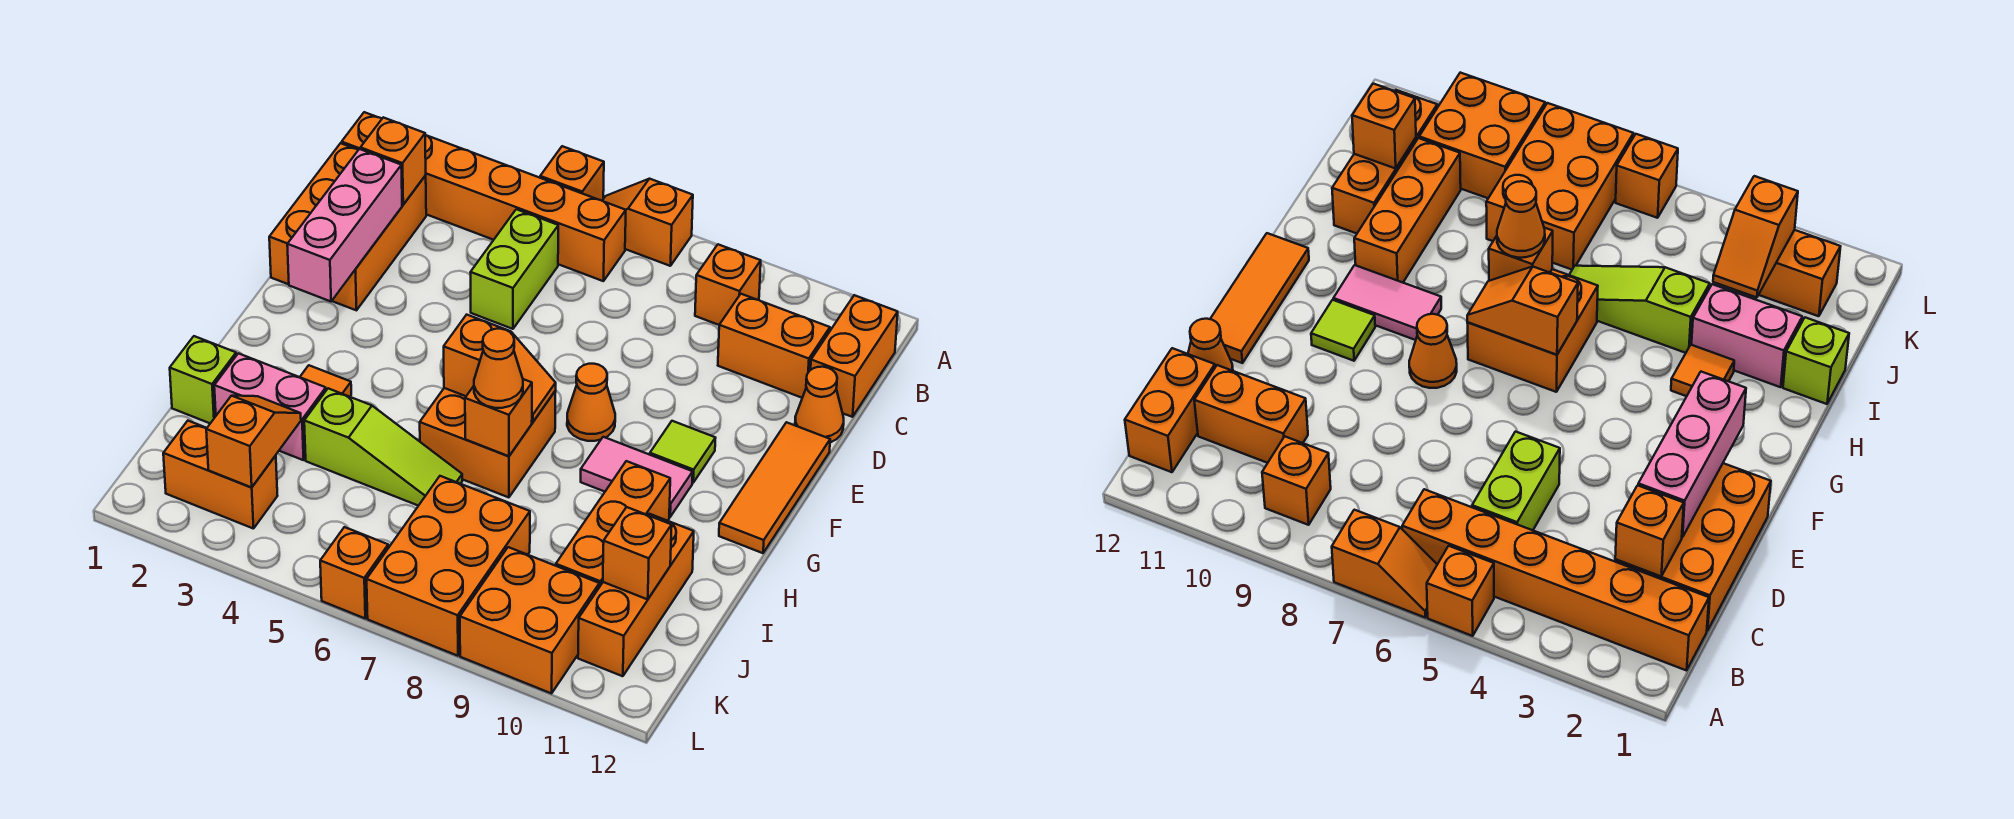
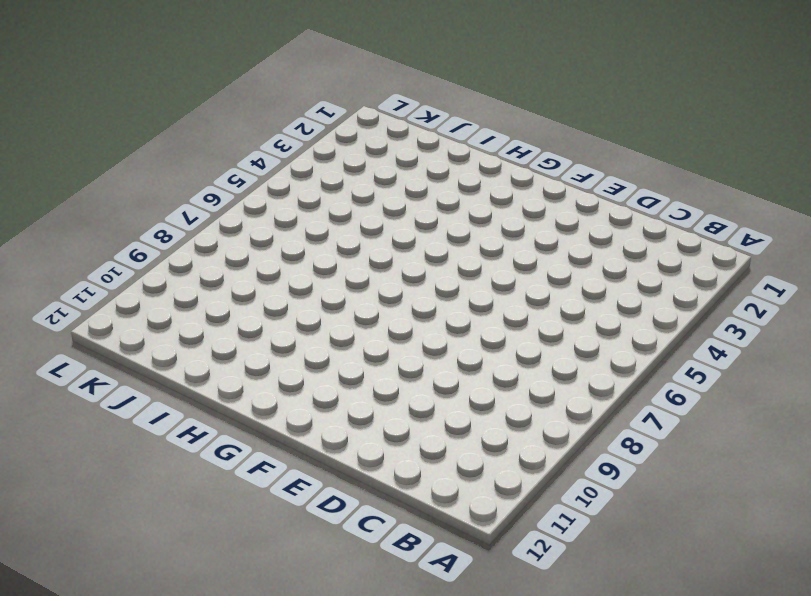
none -> orange 1x1 brick [540,146,604,201]
none -> orange 1x2 slope [602,179,693,266]
none -> orange 1x6 brick [342,112,626,281]
none -> orange 1x1 brick [695,244,761,325]

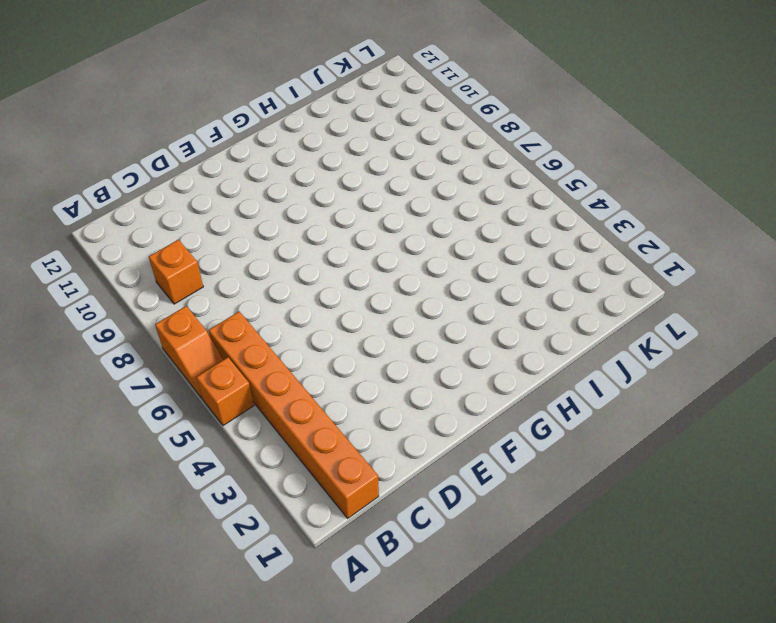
none -> orange 1x2 brick [811,295,898,417]
none -> orange 2x3 brick [269,143,426,310]
none -> lime 1x2 brick [471,209,558,329]
none -> orange 1x2 brick [718,294,830,398]

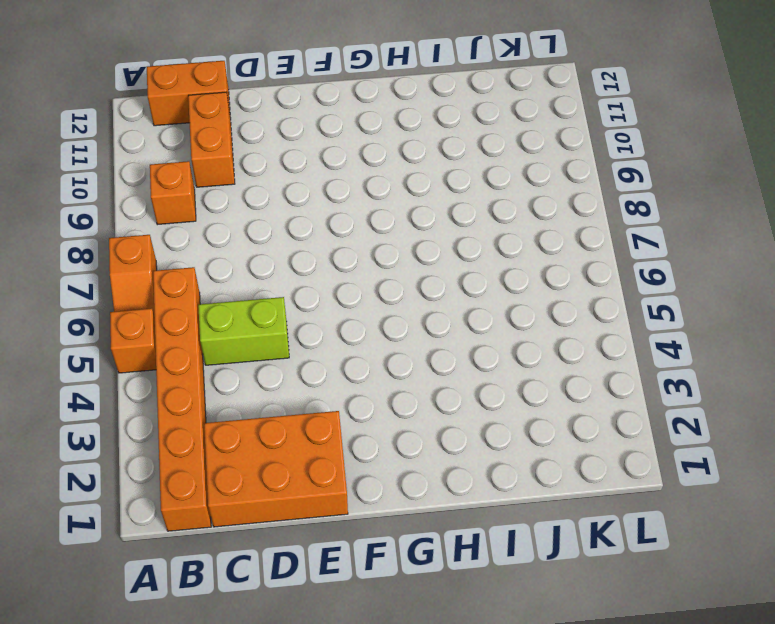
none -> orange 1x1 cone [795,367,844,443]
none -> orange 1x3 tile [719,422,830,553]
none -> orange 1x1 cone [567,364,615,441]
none -> lime 1x1 tile [650,421,715,483]

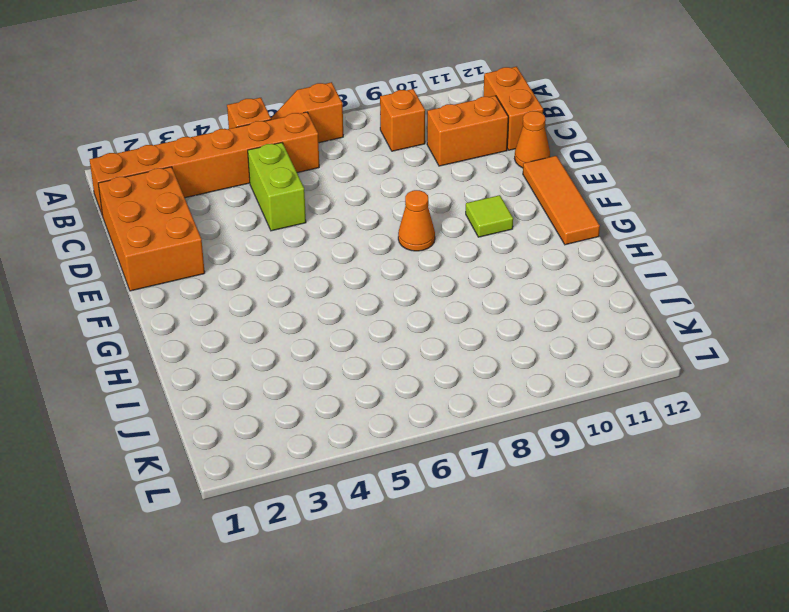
none -> orange 2x2 brick [420,388,556,497]
none -> pink 1x2 tile [581,437,693,517]
none -> orange 1x1 tile [300,365,351,397]
none -> orange 1x3 brick [556,461,670,587]

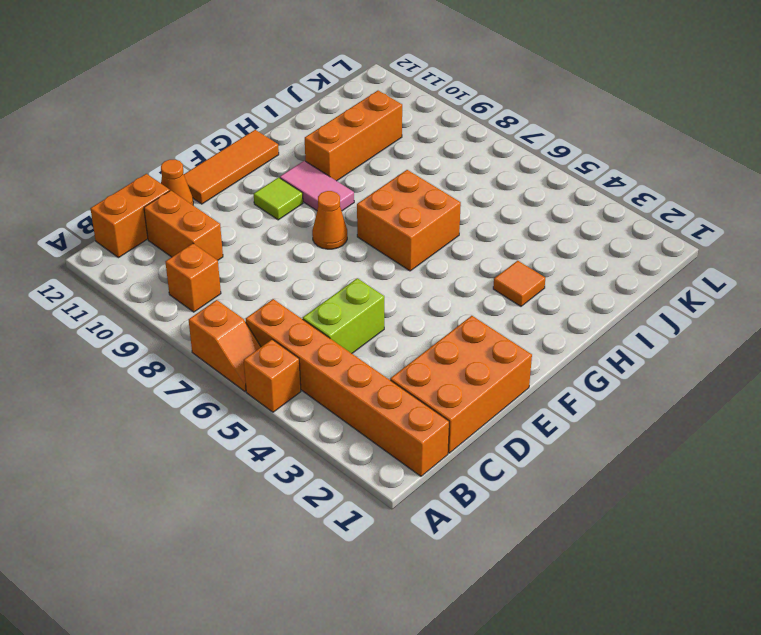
none -> lime 1x1 brick [170,336,236,423]
none -> pink 1x2 brick [214,353,326,460]
none -> lime 1x3 slope [304,388,462,506]
none -> orange 1x3 brick [578,514,694,676]

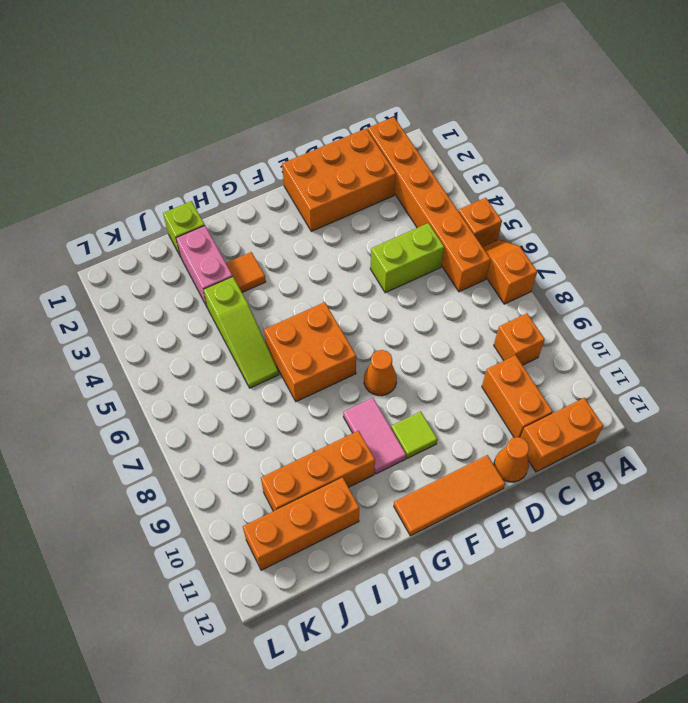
none -> orange 2x3 brick [367,476,530,656]
none -> orange 1x2 brick [163,421,277,529]
none -> orange 2x2 brick [460,547,599,693]
none -> orange 1x1 brick [320,527,388,618]

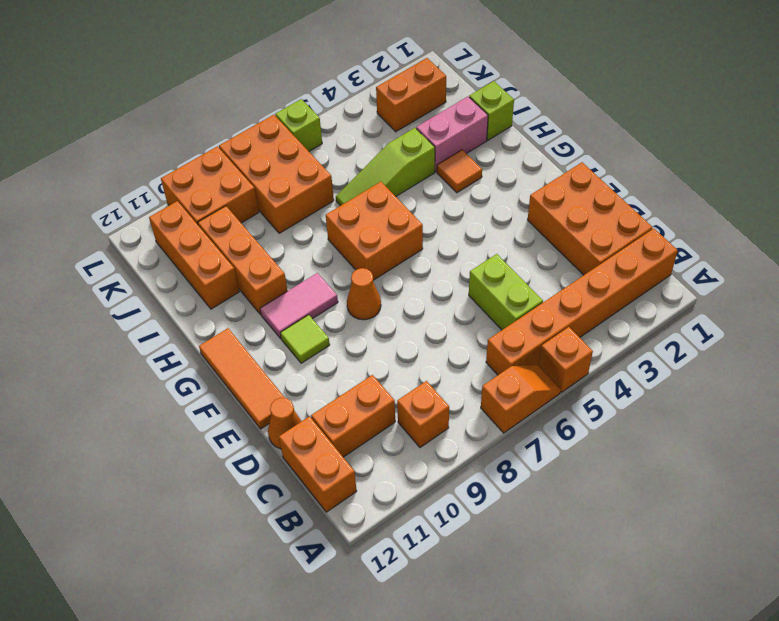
lime 1x1 brick [275,99,322,151] -> orange 1x1 brick [320,527,388,618]
none -> orange 1x1 brick [360,117,426,205]
none -> pink 1x3 brick [287,149,402,301]
none -> orange 1x2 slope [444,315,556,422]
none -> orange 1x1 brick [465,379,532,456]

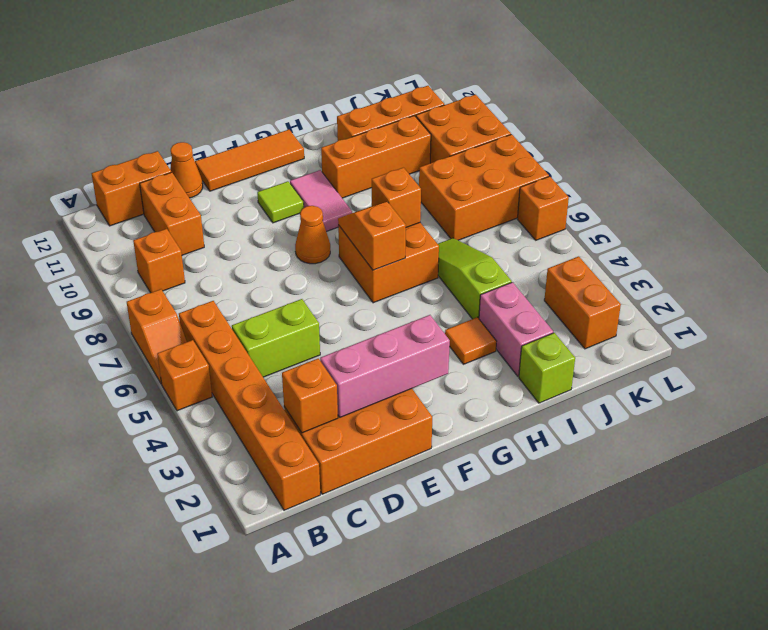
none -> orange 1x2 slope [206,396,301,487]
none -> orange 1x1 brick [603,507,672,599]
none -> orange 1x1 cone [474,329,523,408]

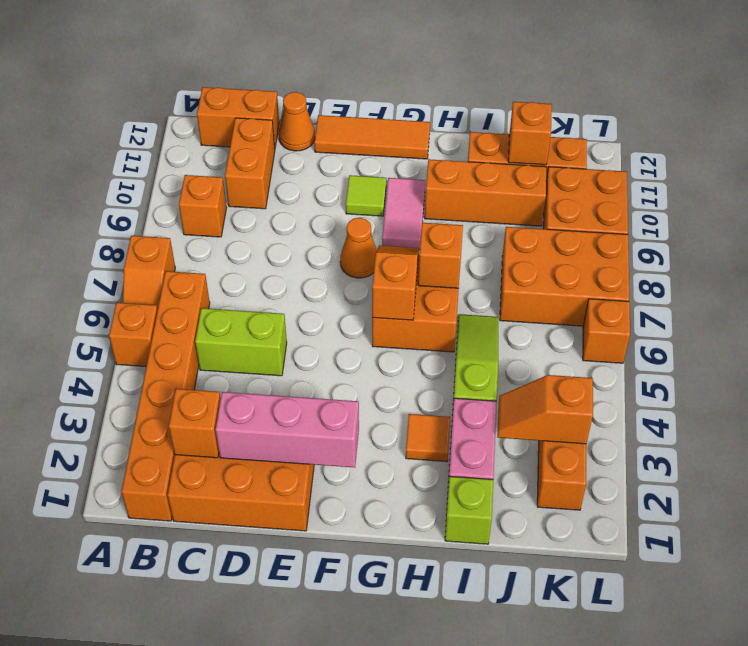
none -> orange 1x1 cone [474,329,523,408]

